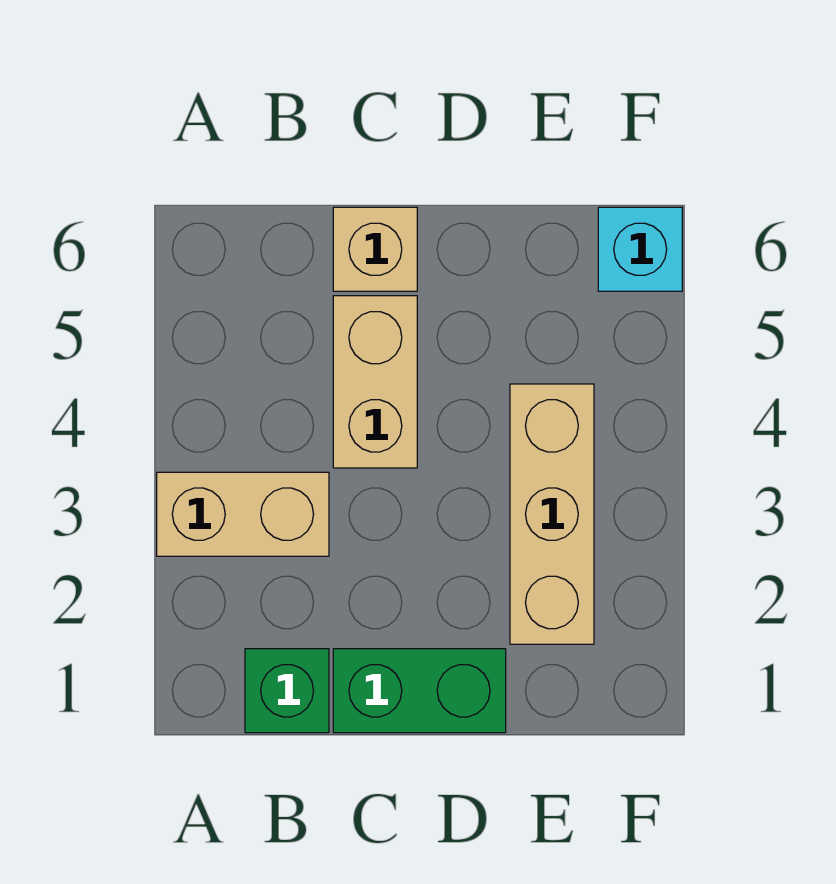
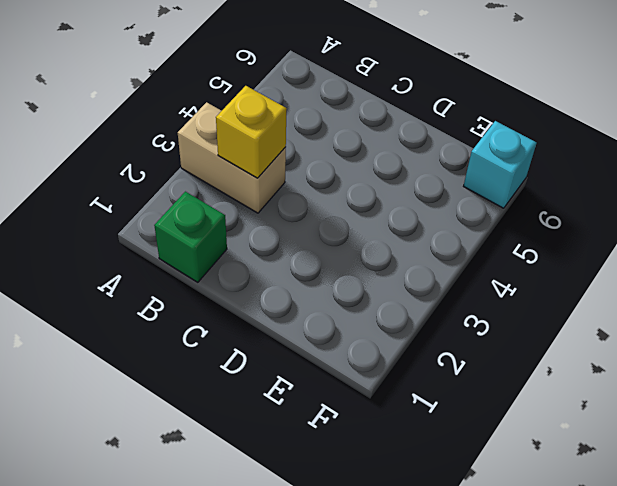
yellow 1x1 brick [216,86,287,178] -> none
none -> green 1x2 brick [333,649,506,733]
none -> tan 1x2 brick [333,296,417,468]

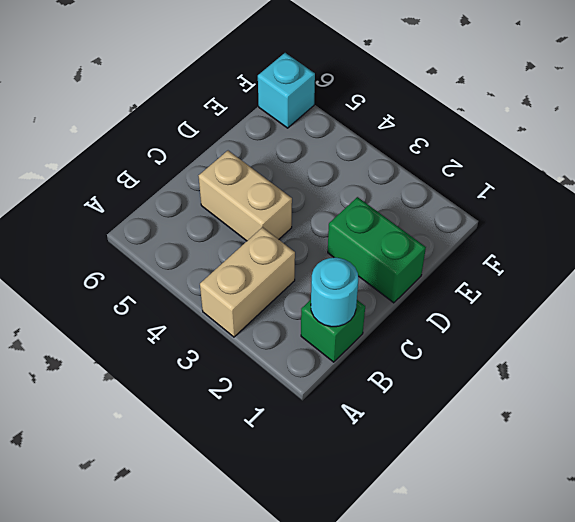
cyan 1x1 round brick [311,258,359,327] -> none
green 1x2 brick [328,197,426,303] -> green 1x2 brick turned to [333,649,506,733]
none -> tan 1x1 brick [333,207,417,291]
none -> tan 1x3 brick [510,384,594,644]

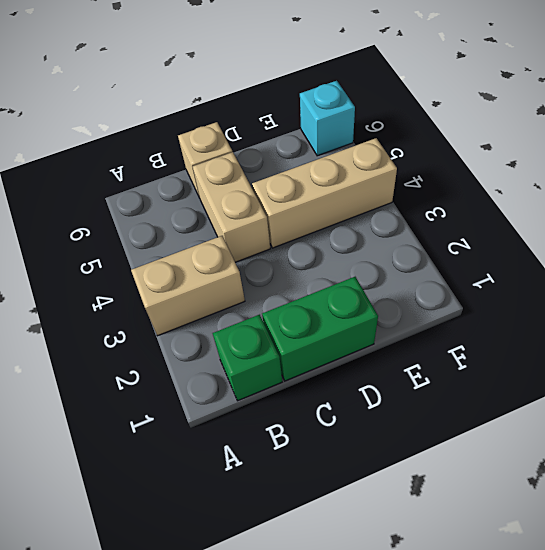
tan 1x3 brick [252,138,397,248] -> tan 1x3 brick turned to [510,384,594,644]

